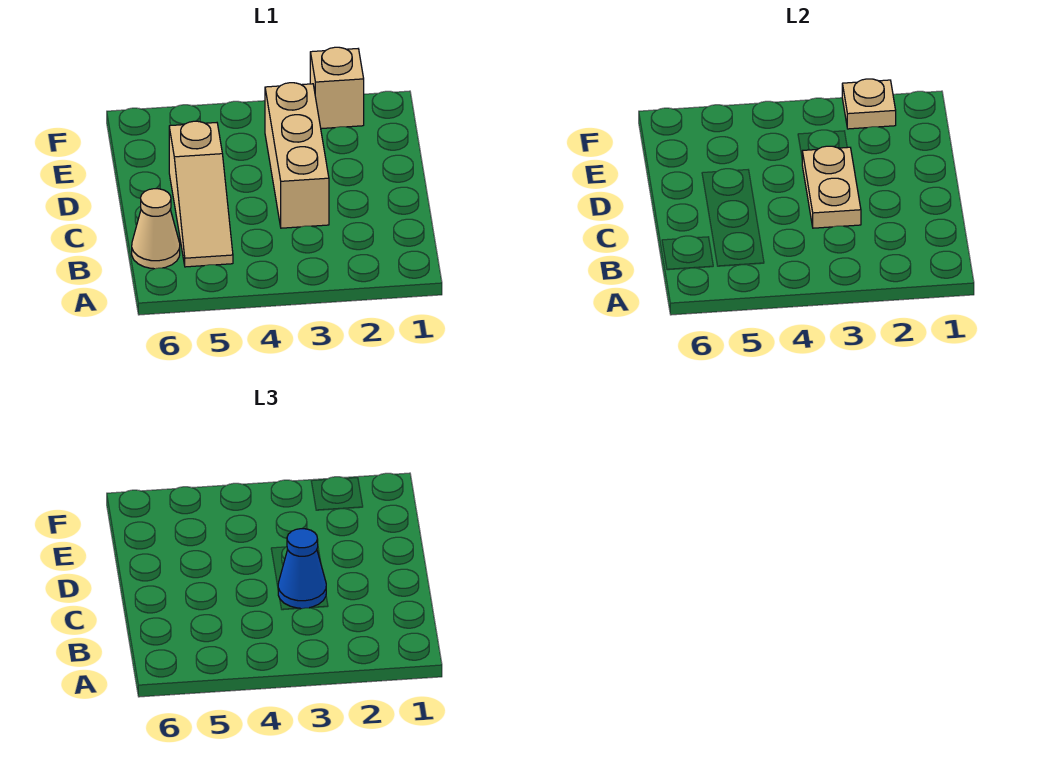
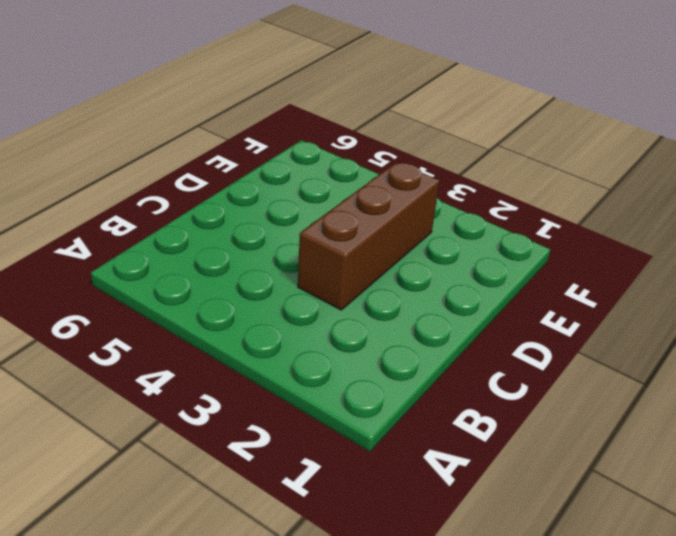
brown 1x3 brick [298,162,439,310] -> tan 1x3 brick [265,83,329,228]
none -> tan 1x3 slope [169,121,233,267]
none -> tan 1x1 cone [132,189,180,269]

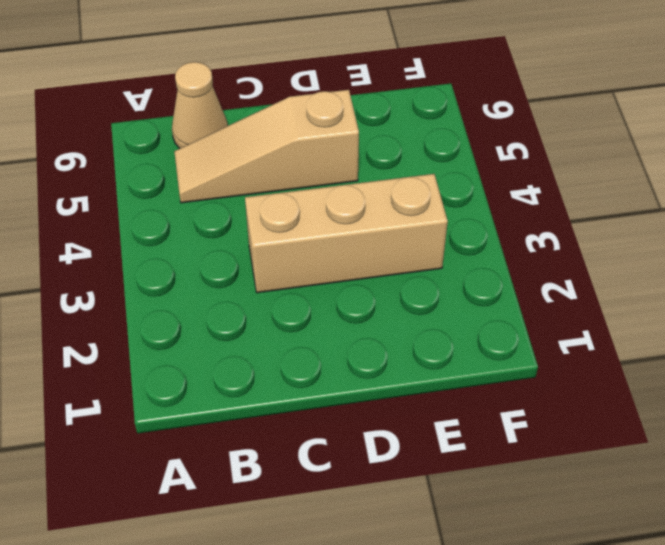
none -> tan 1x1 brick [310,47,364,129]
none -> tan 1x2 plate [802,146,861,228]

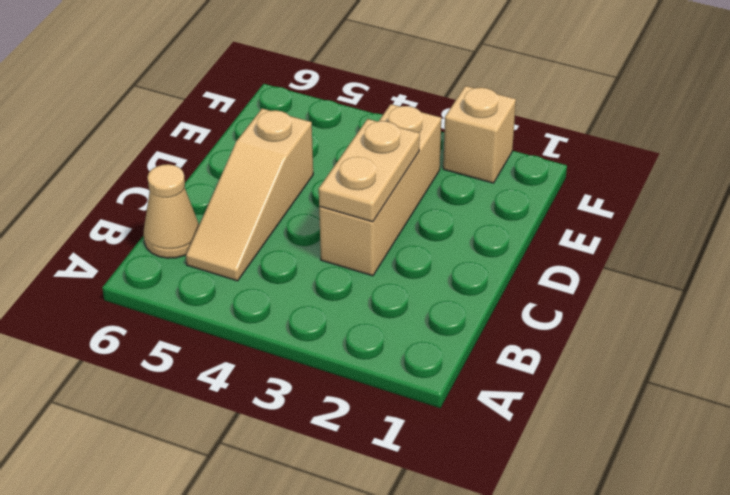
none -> tan 1x1 plate [842,79,896,129]
none -> blue 1x1 cone [278,529,326,609]

